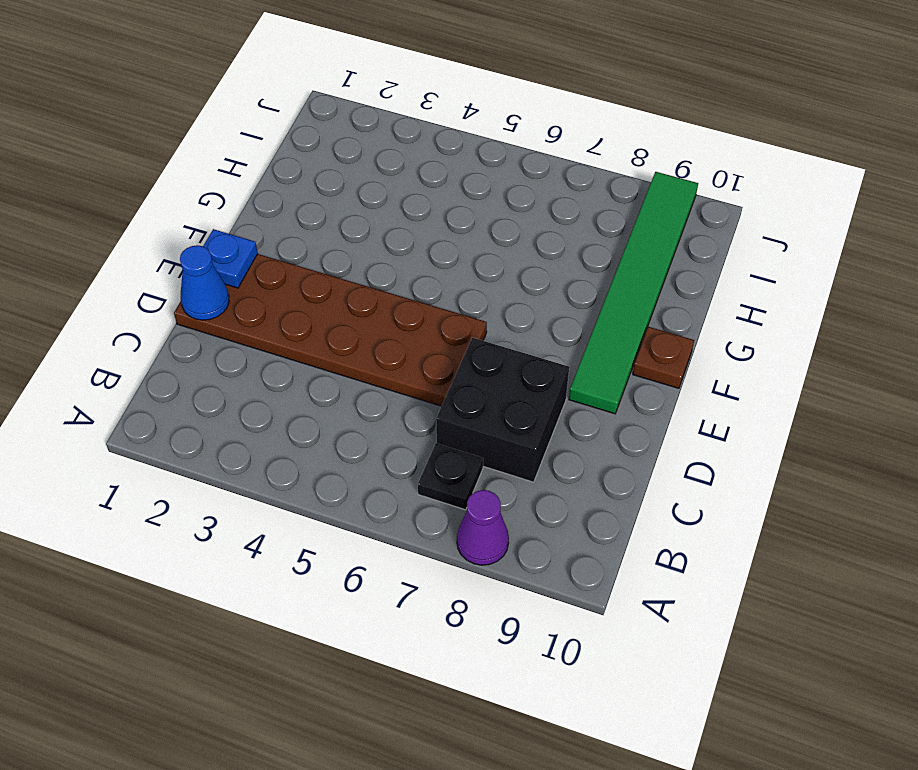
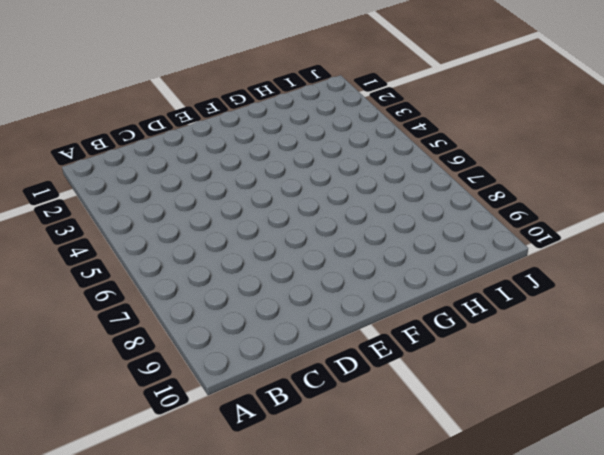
none -> purple 1x1 cone [457,490,509,565]
none -> black 1x1 plate [418,443,483,510]

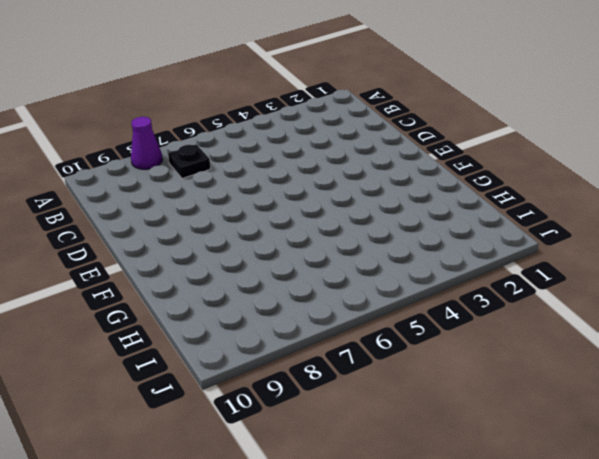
none -> black 2x2 brick [436,338,569,482]
none -> brown 2x6 plate [174,254,487,406]

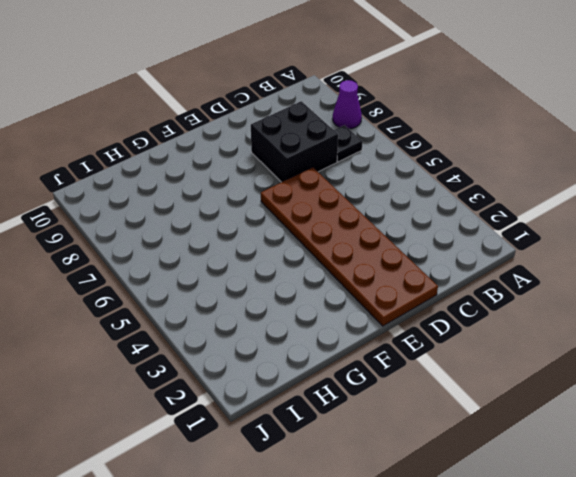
none -> green 1x6 tile [569,172,698,414]
none -> brown 1x1 plate [633,327,694,388]

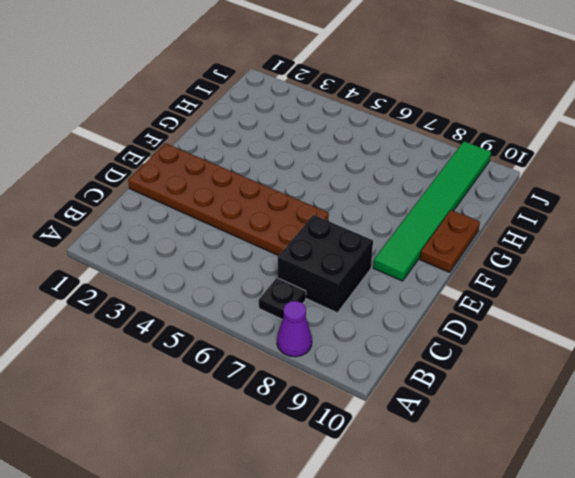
brown 1x2 plate [420,210,480,272] -> brown 1x1 plate [633,327,694,388]
none -> blue 1x1 cone [180,245,229,320]
none -> blue 1x1 plate [203,229,258,288]

